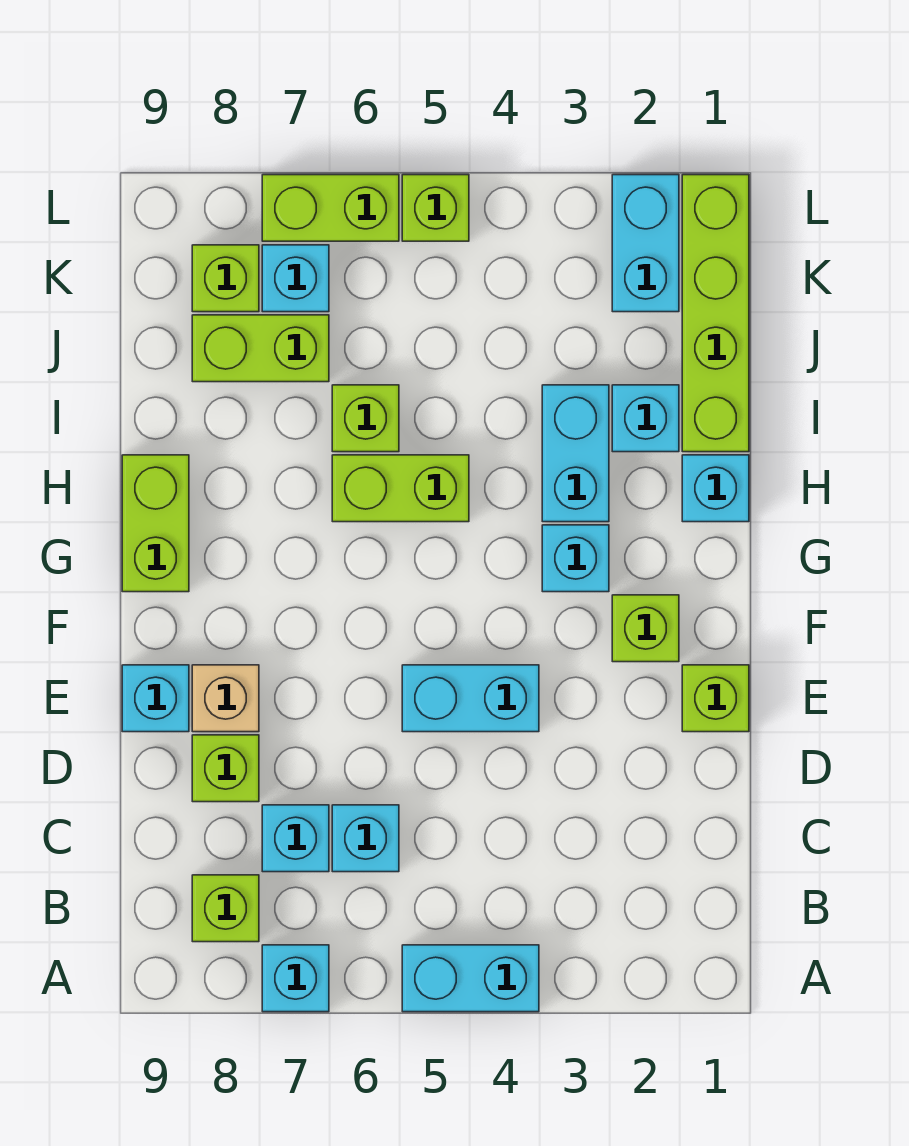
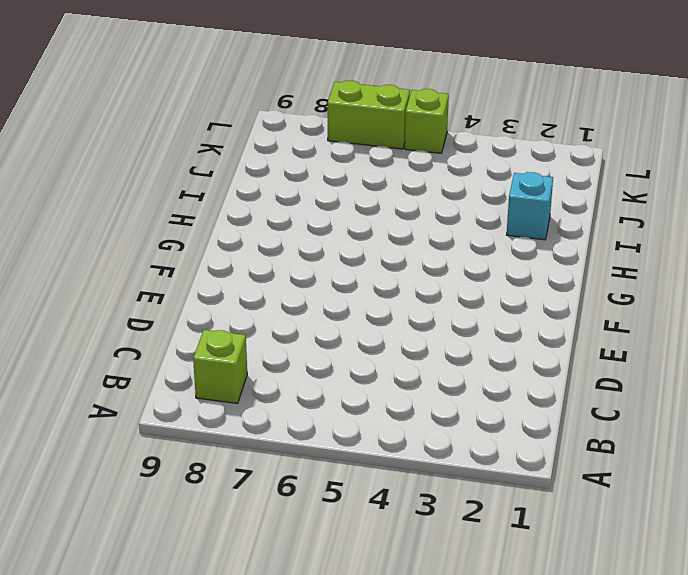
none -> cyan 1x2 brick [402,945,539,1012]
none -> cyan 1x1 brick [262,945,329,1012]
none -> cyan 1x1 brick [332,805,399,872]

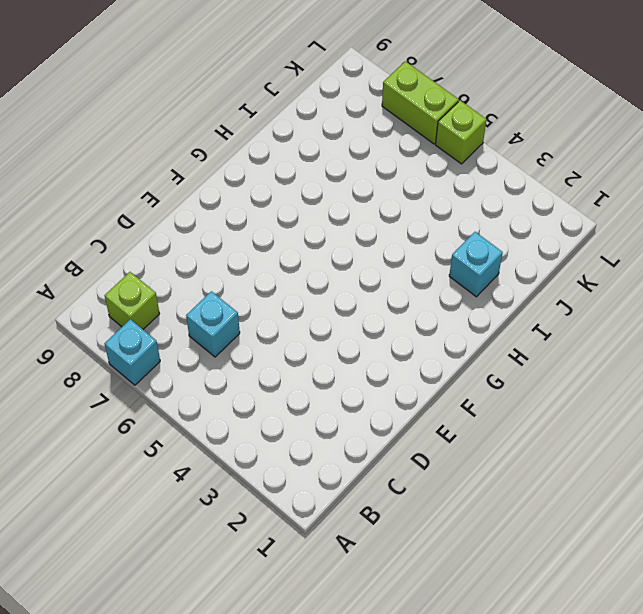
none -> cyan 1x2 brick [402,945,539,1012]
none -> cyan 1x1 brick [262,805,329,872]
none -> lime 1x1 brick [192,735,259,802]

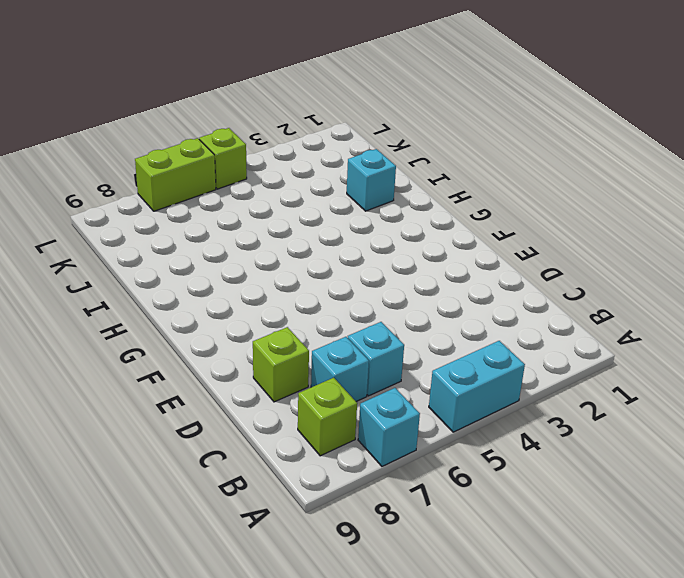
none -> lime 1x1 brick [682,665,749,732]
none -> cyan 1x2 brick [402,665,539,732]
none -> tan 1x1 brick [192,665,259,732]

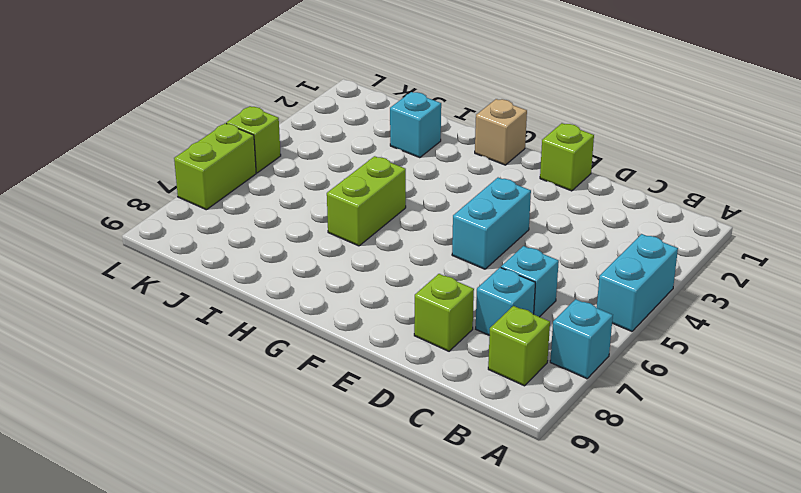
tan 1x1 brick [475,99,527,165] -> tan 1x1 brick moved to [192,665,259,732]
none -> cyan 1x1 brick [122,665,189,732]
none -> lime 1x1 brick [612,595,679,662]
none -> cyan 1x1 brick [542,525,609,592]

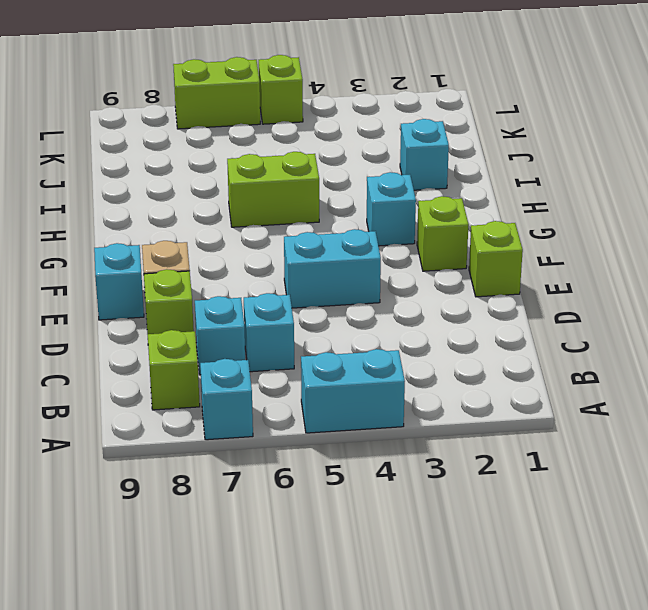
none -> lime 1x2 brick [122,455,189,592]
none -> cyan 1x1 brick [682,455,749,522]
none -> cyan 1x2 brick [542,385,609,522]

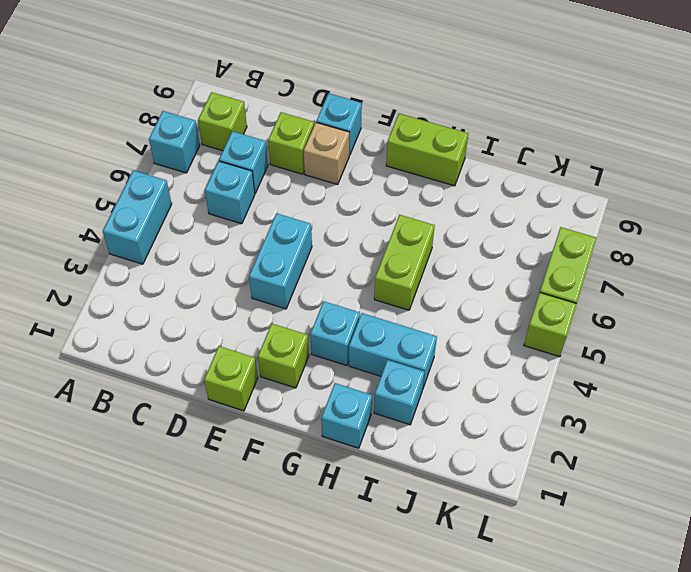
none -> lime 1x4 brick [682,175,749,452]
none -> lime 1x1 brick [332,385,399,452]
none -> lime 1x2 brick [192,315,329,382]

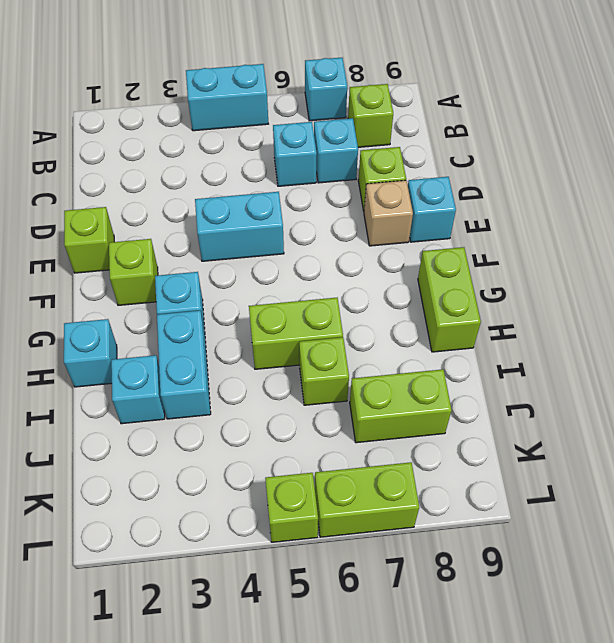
none -> lime 1x4 brick [682,175,749,452]
none -> cyan 1x2 brick [612,175,679,312]
none -> cyan 1x1 brick [262,245,329,312]

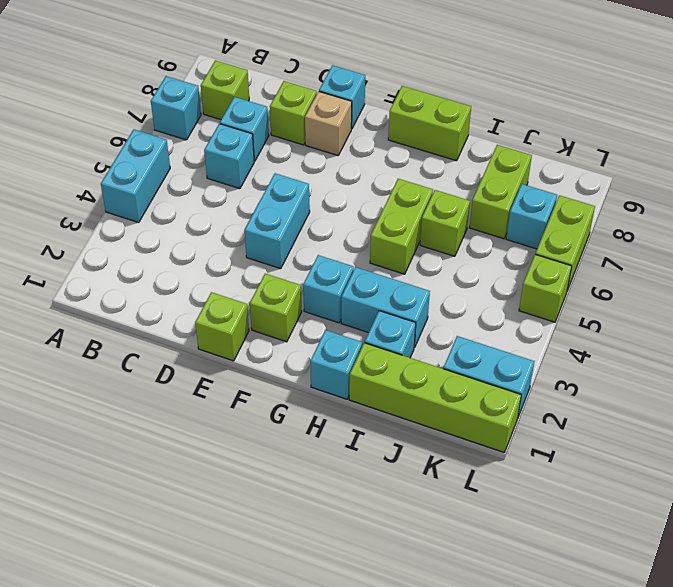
none -> lime 1x1 brick [192,245,259,312]

